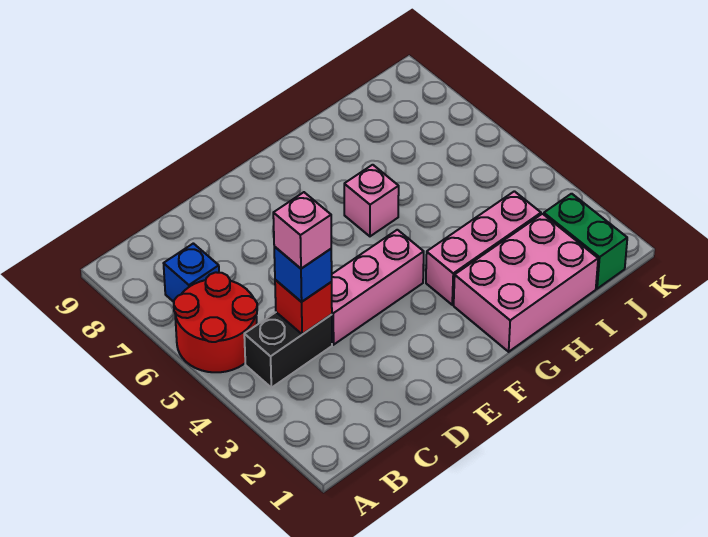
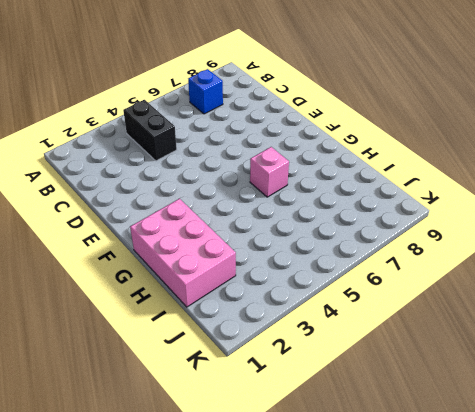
none -> red 2x2 round brick [174,272,257,372]
none -> pink 1x3 brick [332,230,424,345]

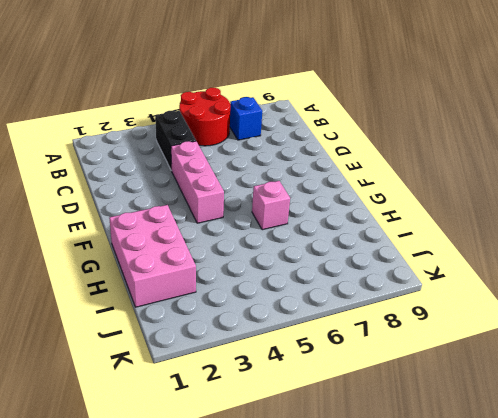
none -> pink 1x3 brick [426,191,541,305]
none -> green 1x2 brick [544,194,627,289]

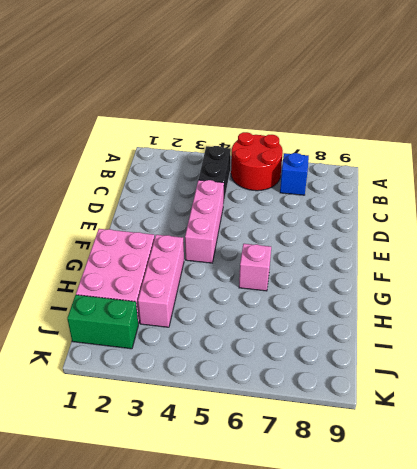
none -> red 1x1 brick [275,280,332,334]
none -> blue 1x1 brick [274,247,332,302]

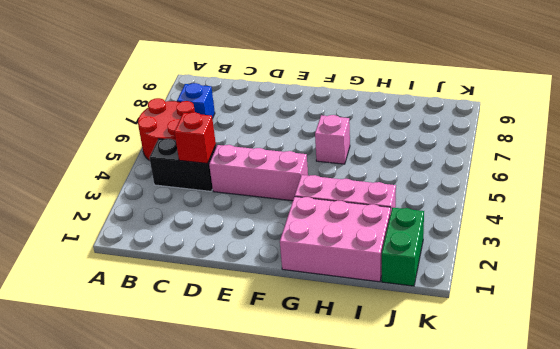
none -> blue 1x1 brick [274,247,332,302]
none -> pink 1x1 brick [273,192,331,269]

